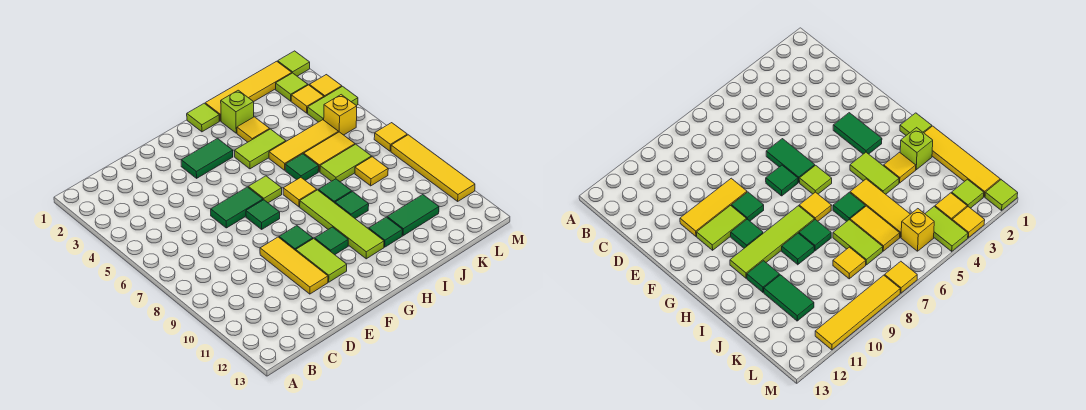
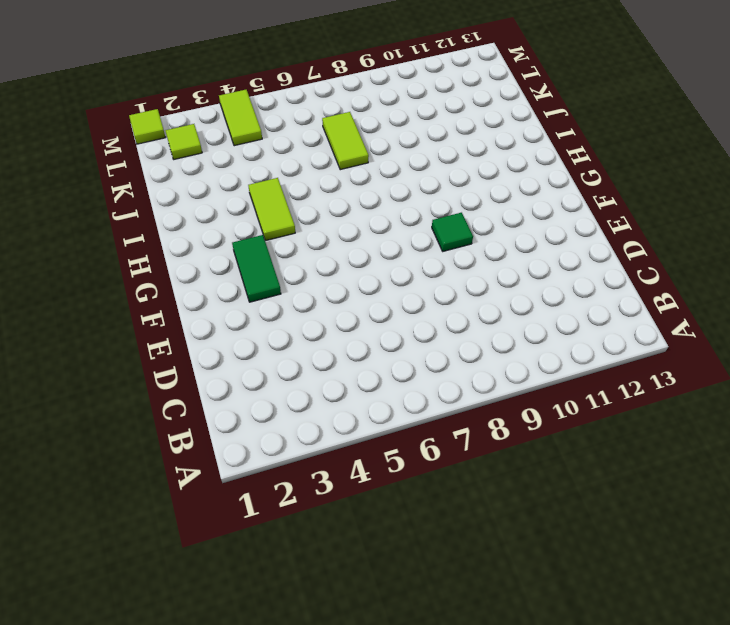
none -> green 1x2 tile [211,187,263,228]
none -> yellow 1x3 tile [260,237,328,294]
none -> green 1x1 tile [246,200,280,229]
none -> lime 1x2 tile [296,239,347,282]

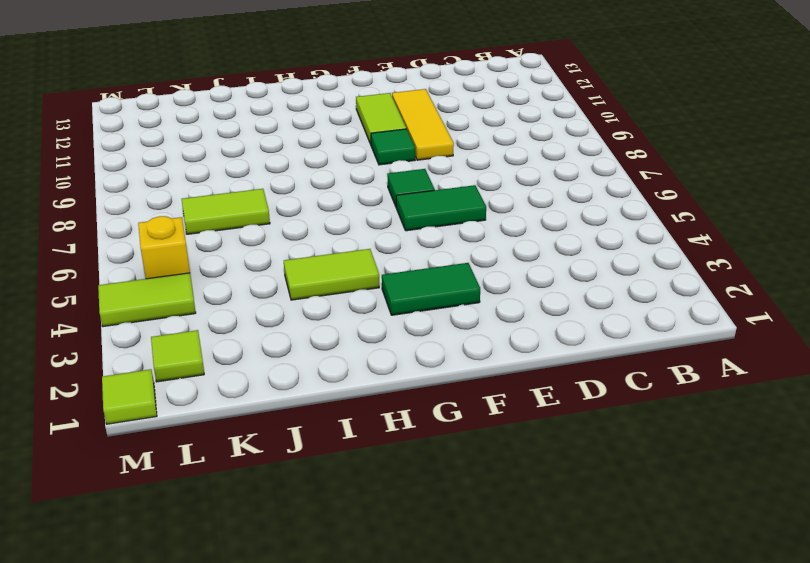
none -> lime 1x1 tile [248,176,282,203]
none -> green 1x1 tile [315,227,348,255]
none -> lime 1x1 tile [187,103,219,132]
none -> yellow 1x1 tile [283,178,317,207]

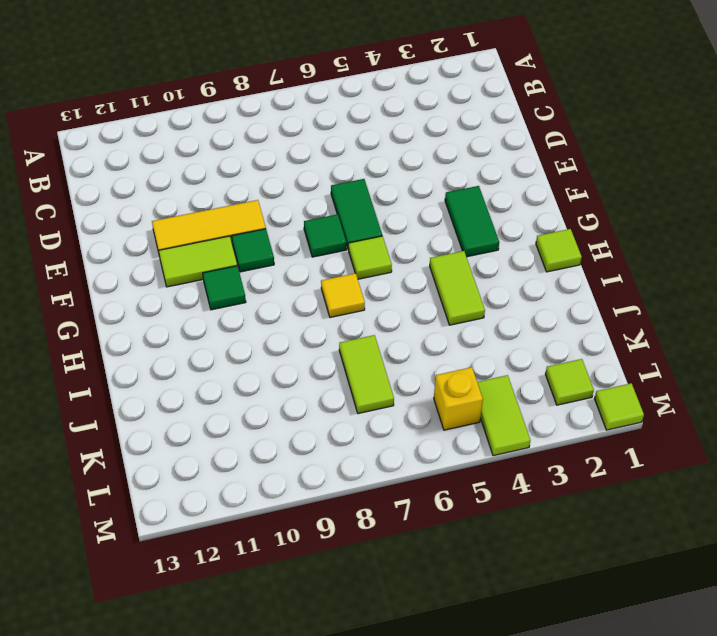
none -> lime 1x4 tile [300,190,384,259]
none -> yellow 1x4 tile [205,61,292,121]
none -> lime 1x1 brick [221,90,254,133]
none -> yellow 1x1 tile [237,117,270,142]

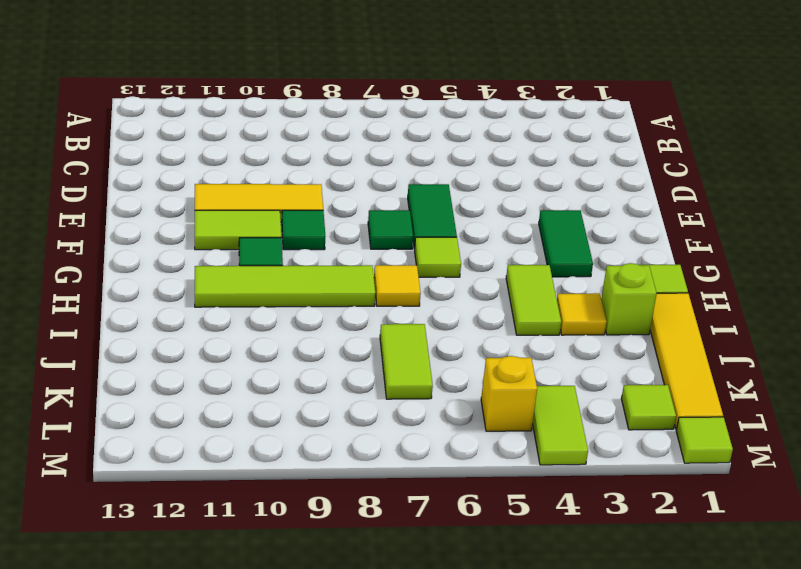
none -> yellow 1x3 tile [269,120,338,170]
none -> green 1x1 tile [285,154,319,180]
none -> green 1x1 tile [318,179,352,203]
none -> green 1x1 tile [335,192,369,219]

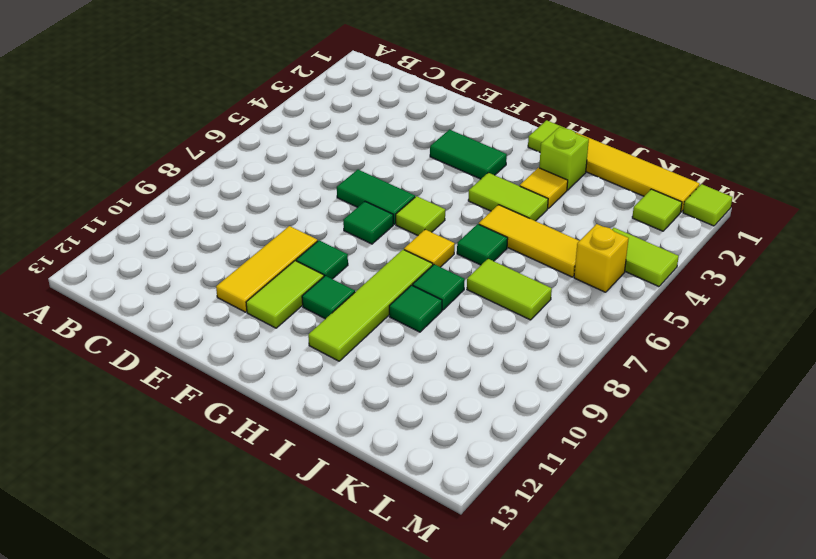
none -> green 1x1 tile [369,217,403,247]
none -> yellow 1x2 tile [304,132,355,172]
none -> green 1x2 tile [387,195,439,236]
none -> yellow 1x1 tile [355,157,388,186]

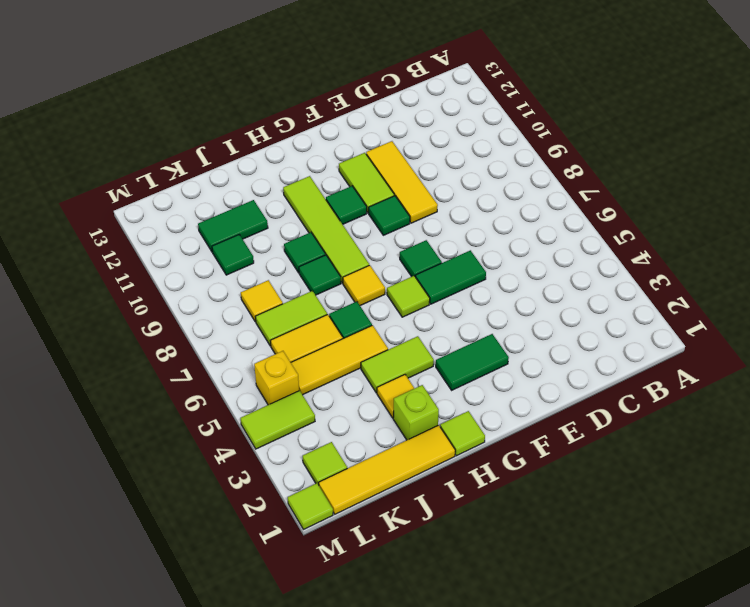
green 1x1 tile [212,235,254,275] -> green 1x1 tile moved to [369,217,403,247]
none -> yellow 1x1 tile [291,85,324,113]
none -> yellow 1x1 tile [309,75,342,97]
none -> yellow 1x1 tile [374,123,407,151]
none -> yellow 1x4 tile [391,135,475,201]

